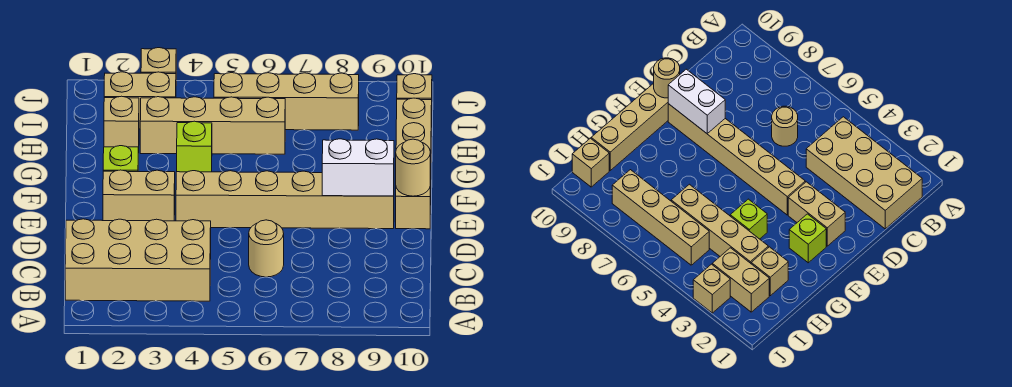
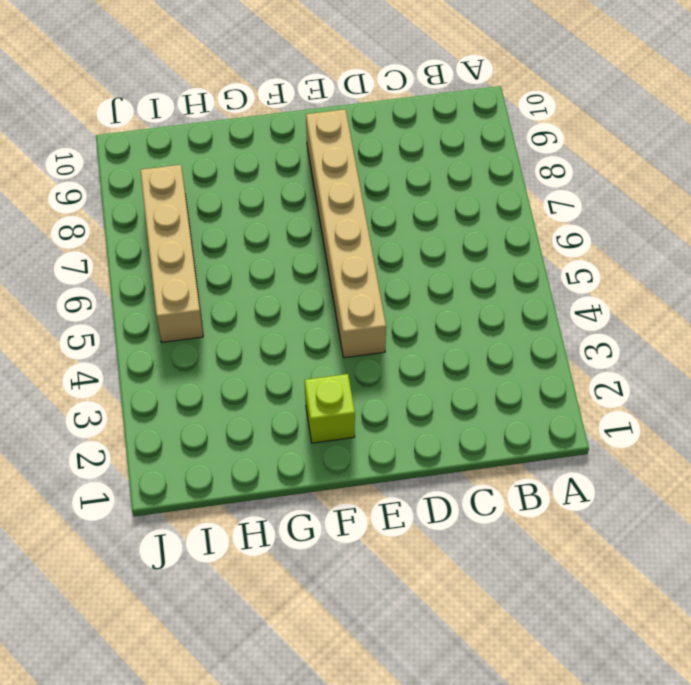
none -> tan 2x4 brick [65,219,211,301]
none -> tan 1x1 round brick [249,220,284,277]
none -> tan 1x2 brick [103,170,175,221]

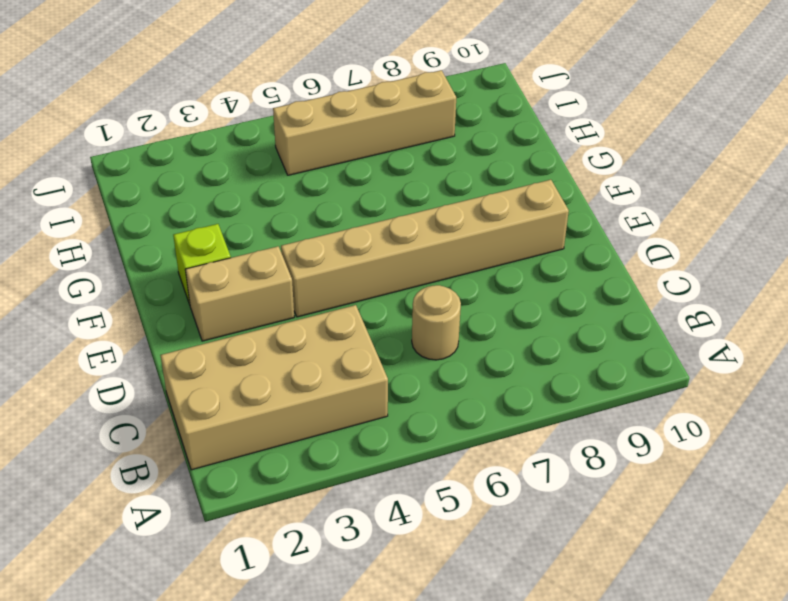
none -> tan 1x4 brick [396,98,432,229]
none -> lime 1x1 brick [177,121,212,172]
none -> tan 1x1 brick [104,96,139,153]

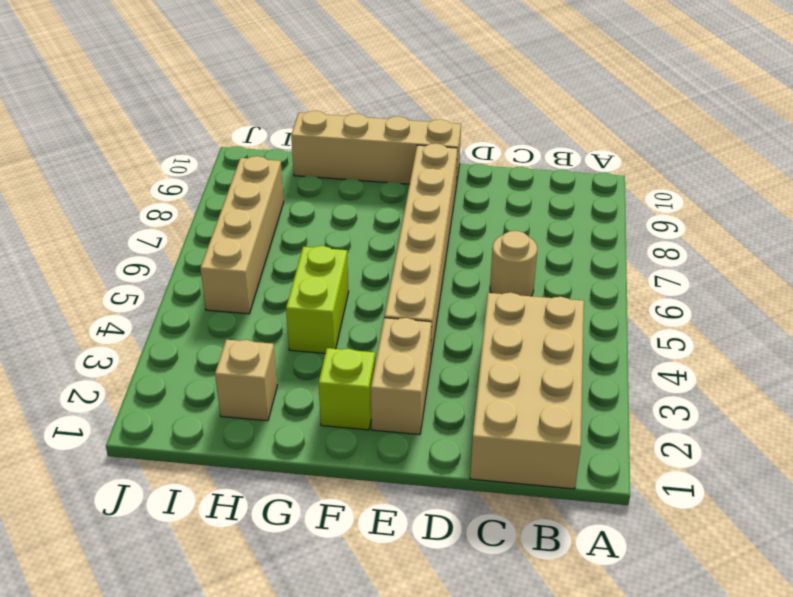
lime 1x2 brick [286,246,349,353] -> lime 1x1 brick [177,121,212,172]
none -> tan 1x4 brick [140,97,285,154]
none -> tan 1x2 brick [104,72,176,129]
none -> tan 1x1 brick [397,74,432,100]

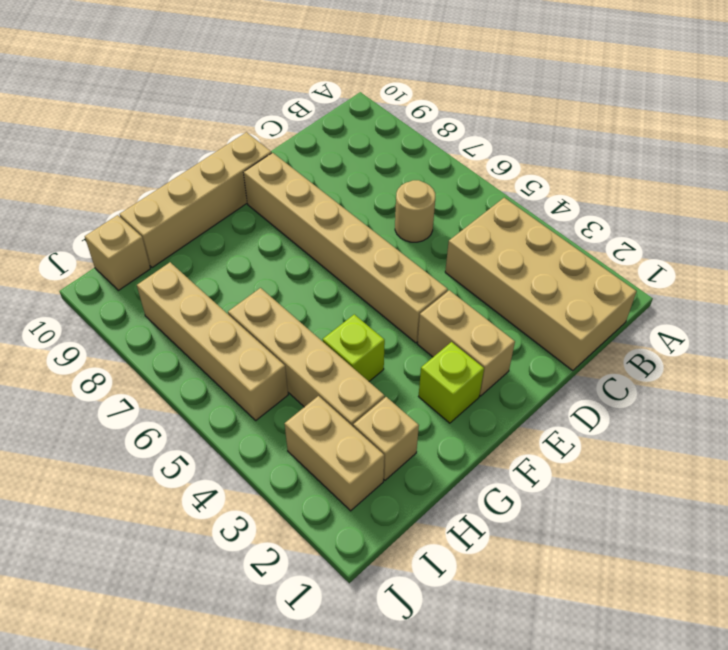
none -> tan 1x1 brick [141,48,176,74]
none -> white 1x2 brick [322,139,394,196]
none -> tan 1x1 round brick [396,139,430,196]

